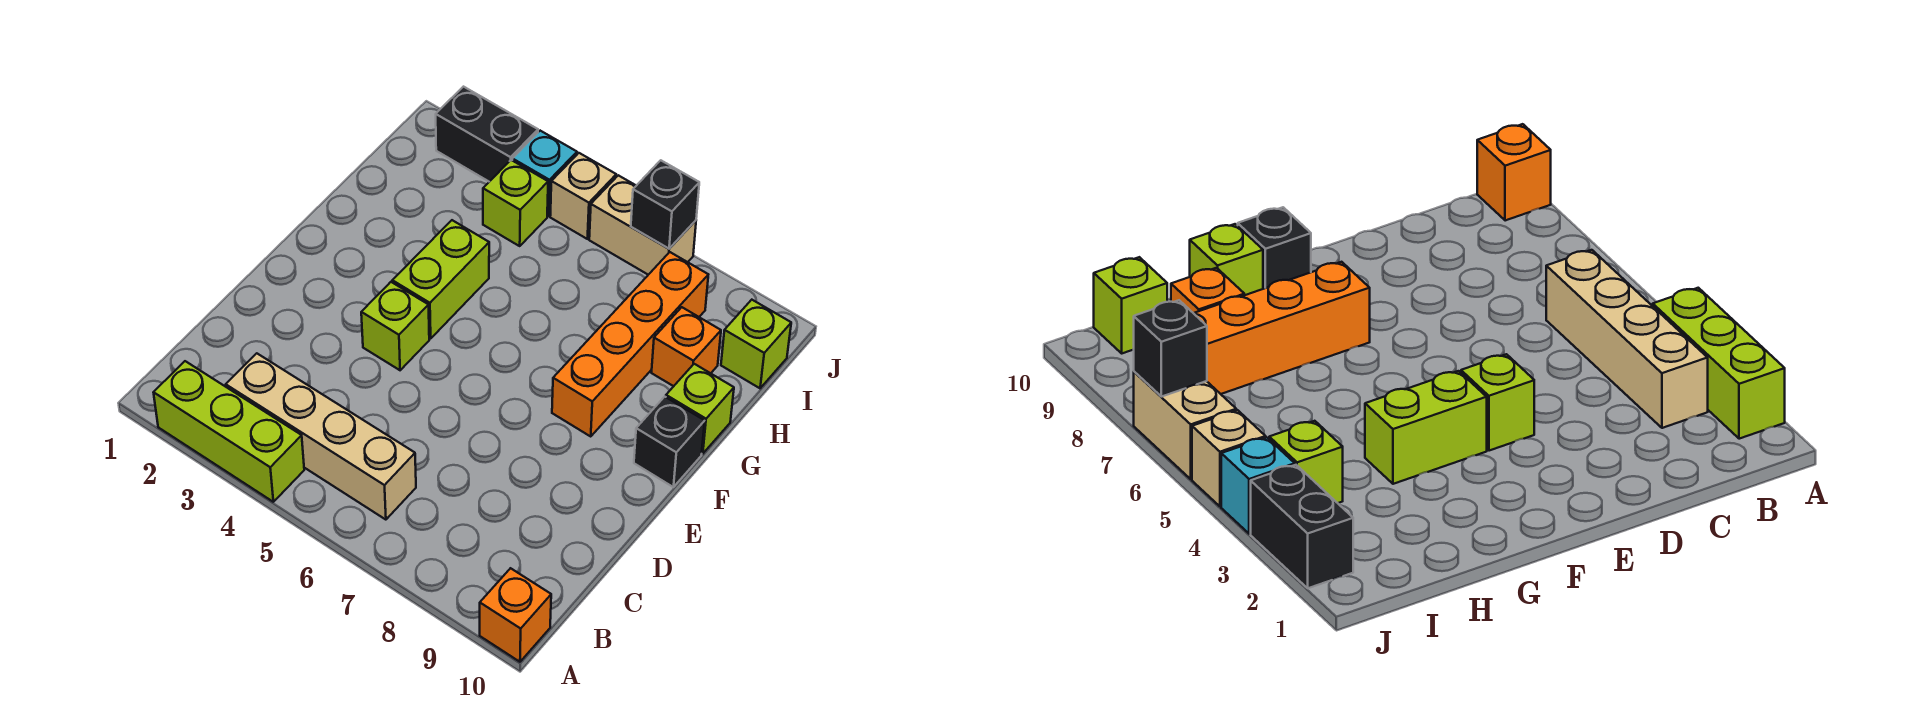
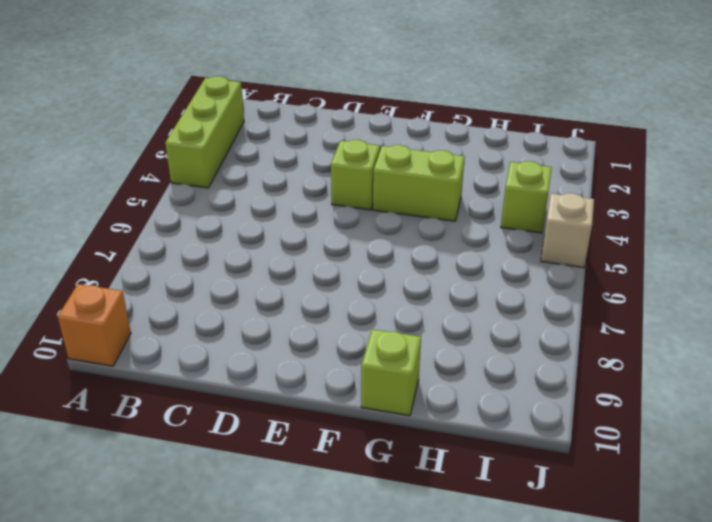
none -> tan 1x4 brick [226,353,416,520]
none -> orange 1x4 brick [552,252,708,436]
none -> black 1x1 brick [634,397,705,487]

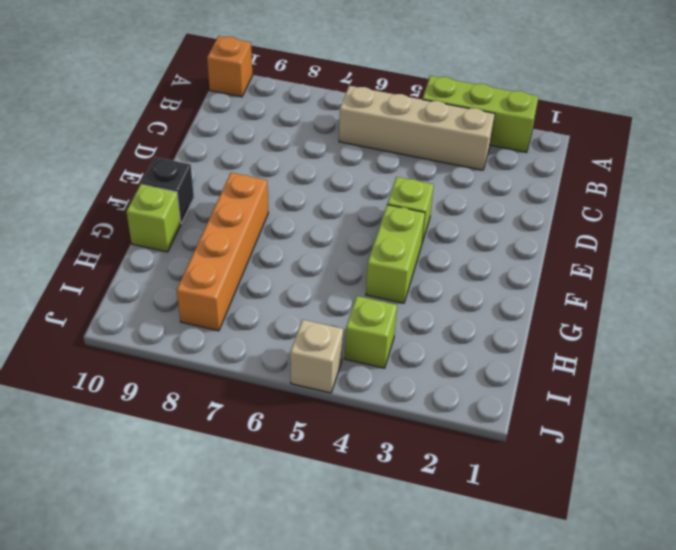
none -> orange 1x1 brick [652,307,721,386]
none -> lime 1x1 brick [721,300,791,388]
none -> black 1x2 brick [436,87,538,182]

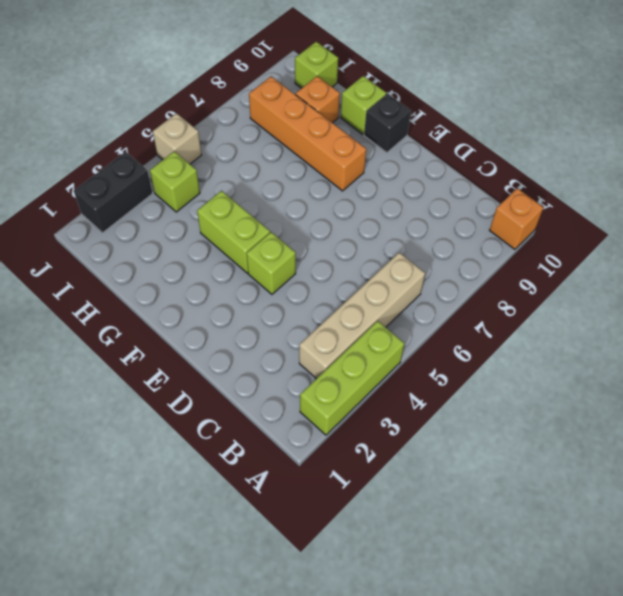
none -> cyan 1x1 brick [512,131,577,216]
none -> tan 1x2 brick [589,175,696,275]
none -> black 1x1 brick [631,160,699,249]

